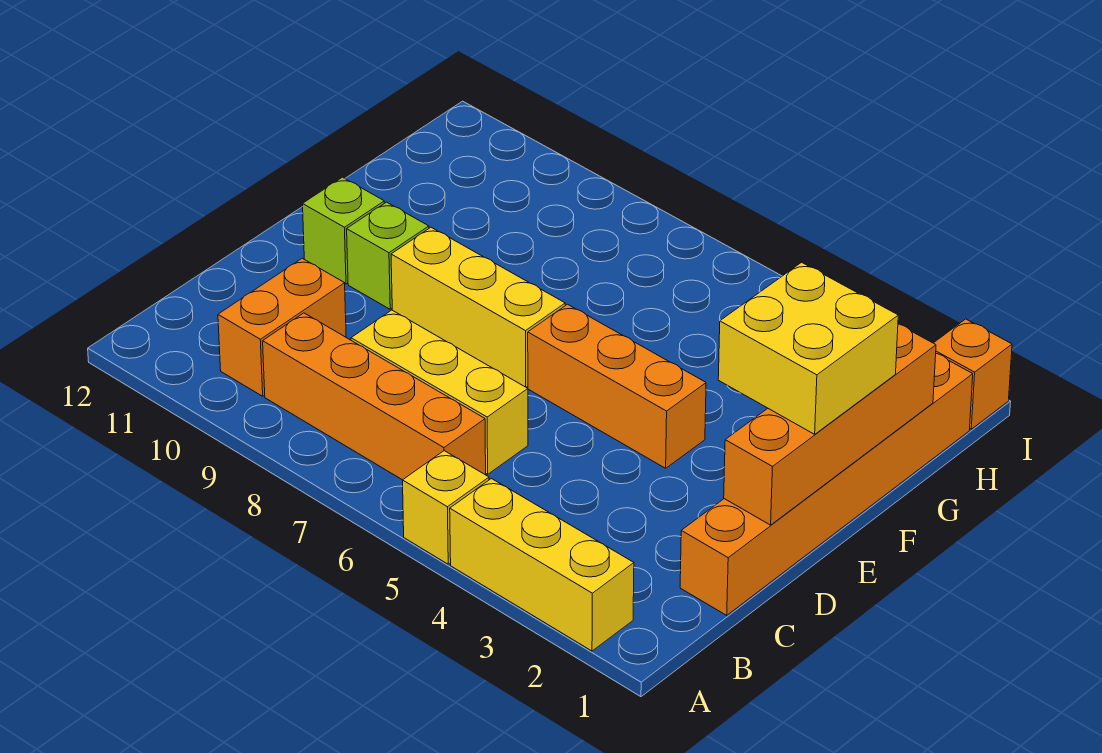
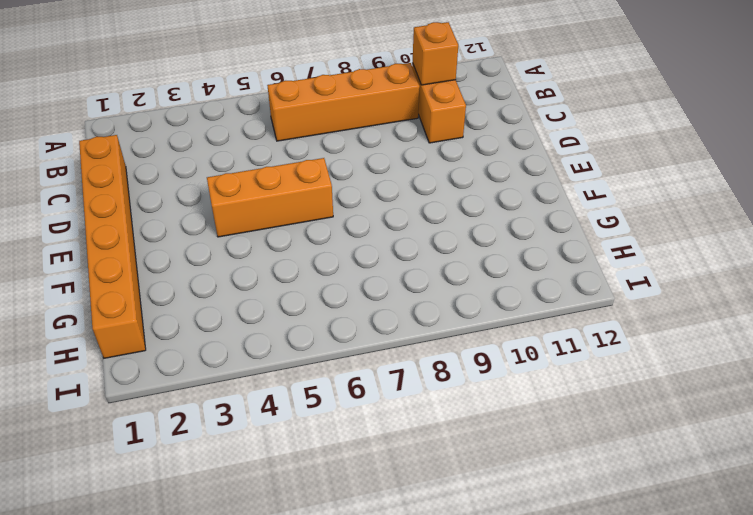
orange 1x1 brick [413,22,458,85] -> orange 1x1 brick moved to [934,319,1012,429]
none -> yellow 1x3 brick [450,479,634,651]
none -> yellow 1x1 brick [403,451,489,564]
none -> yellow 1x3 brick [351,310,528,474]

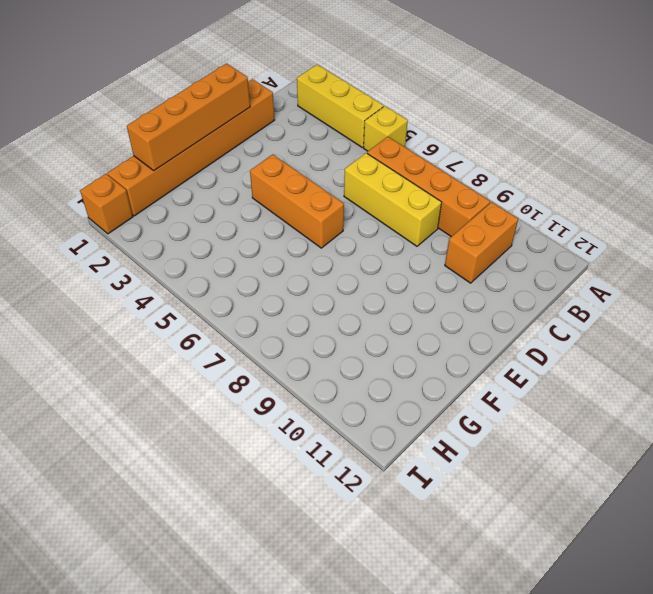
none -> yellow 1x3 brick [391,227,565,387]
none -> lime 1x1 brick [347,202,429,309]
none -> lime 1x1 brick [303,177,384,284]

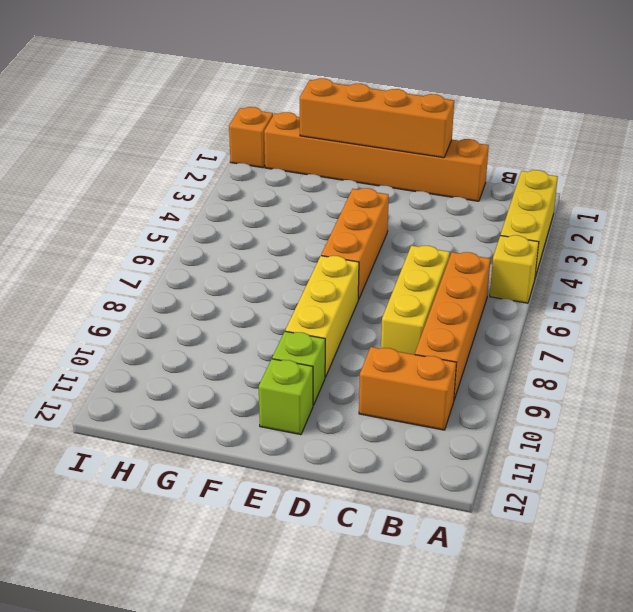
none -> yellow 2x2 brick [718,262,898,434]

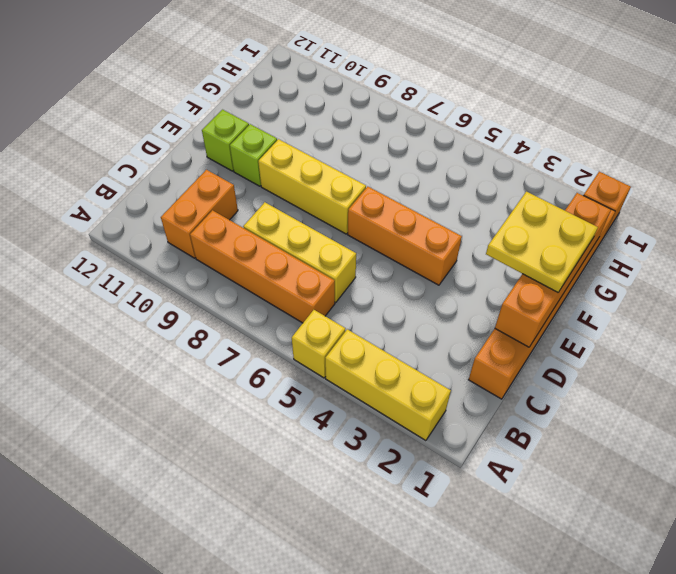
yellow 2x2 plate [486,192,598,292] -> yellow 2x2 brick [718,262,898,434]

